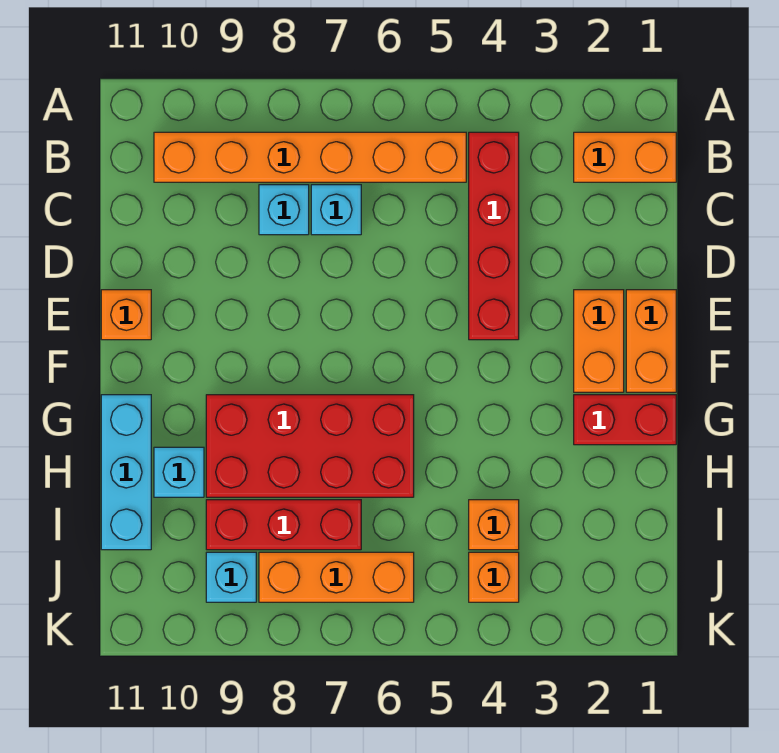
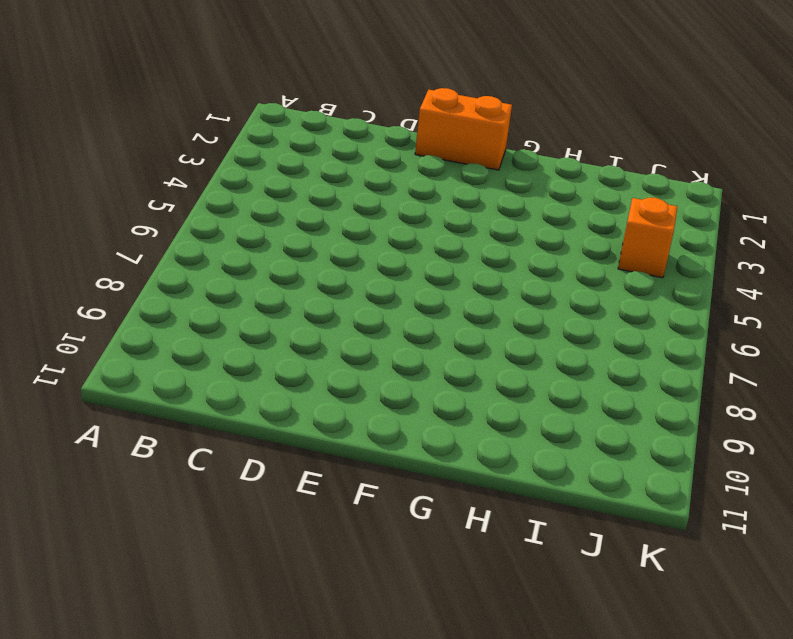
none -> orange 1x2 brick [574,132,676,182]
none -> red 1x4 brick [469,132,519,340]
none -> orange 1x6 brick [154,132,466,182]

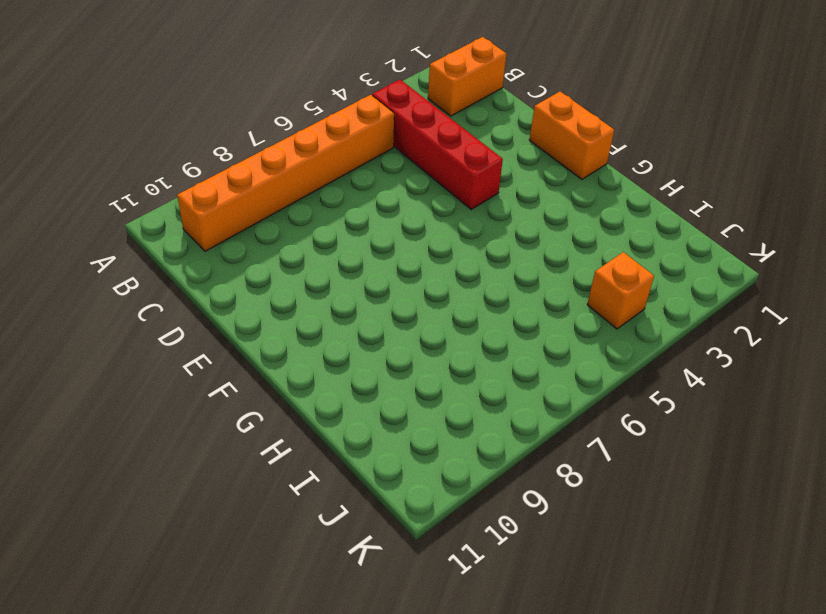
none -> cyan 1x1 brick [311,185,361,235]
none -> cyan 1x1 brick [259,185,309,235]
none -> orange 1x2 brick [574,290,624,392]

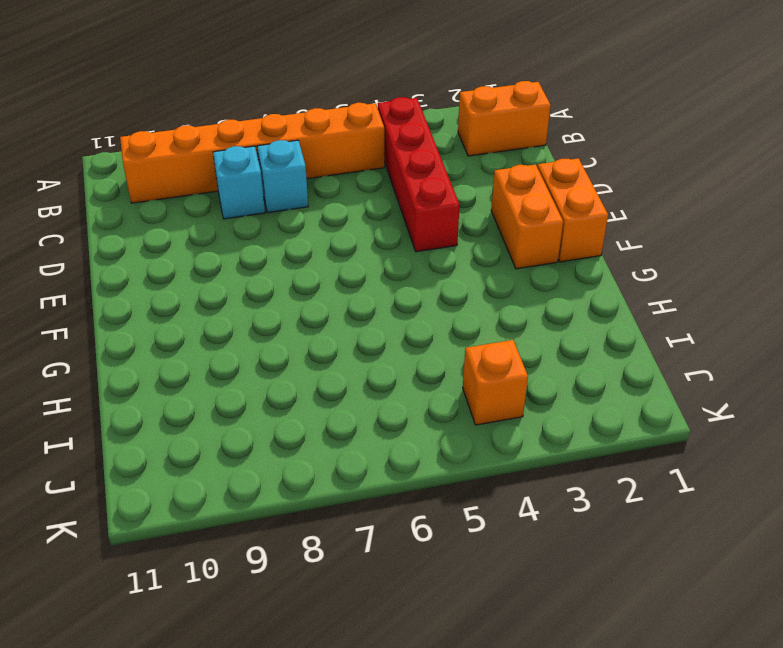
none -> orange 1x1 brick [101,290,151,340]
none -> red 1x2 brick [574,395,676,445]
none -> red 2x4 brick [206,395,414,497]

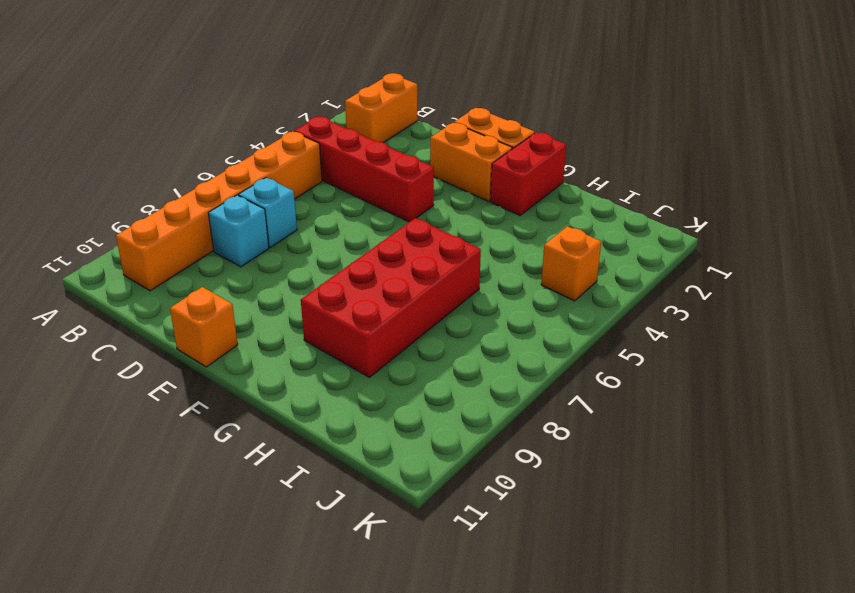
none -> cyan 1x3 brick [101,395,151,550]
none -> cyan 1x1 brick [154,447,204,497]
none -> orange 1x1 brick [469,500,519,550]

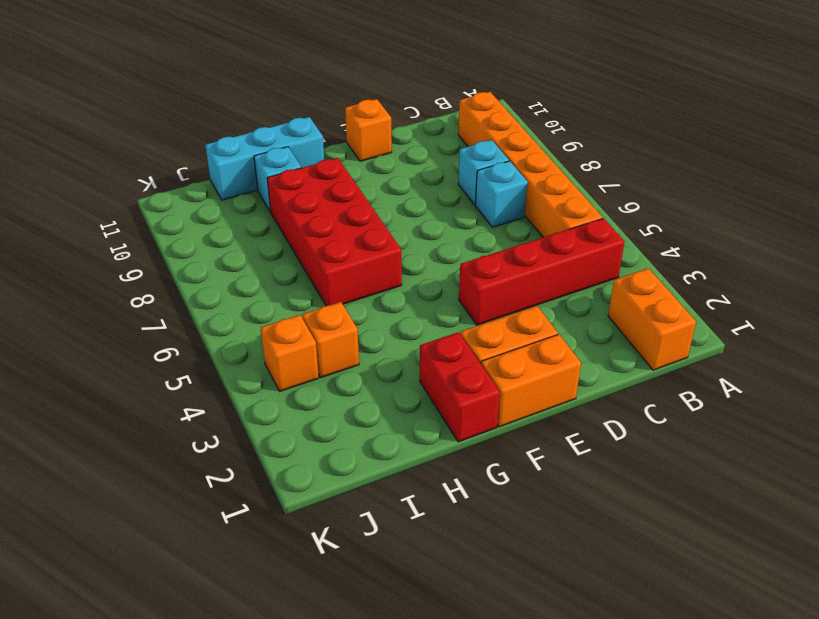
none -> red 1x3 brick [206,500,361,550]
none -> orange 1x3 brick [259,552,414,602]
none -> cyan 1x1 brick [206,552,256,602]

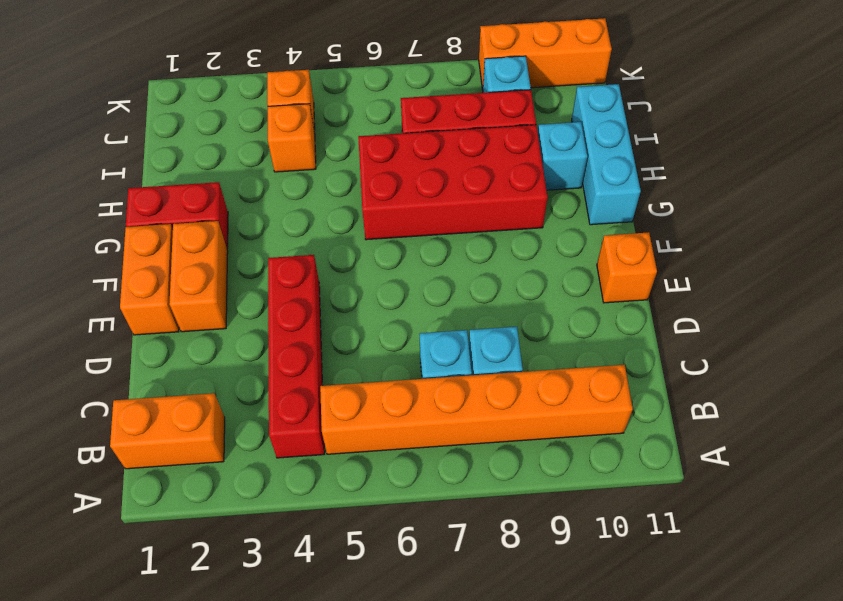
orange 1x3 brick [479,18,612,90] -> orange 1x3 brick moved to [259,552,414,602]

